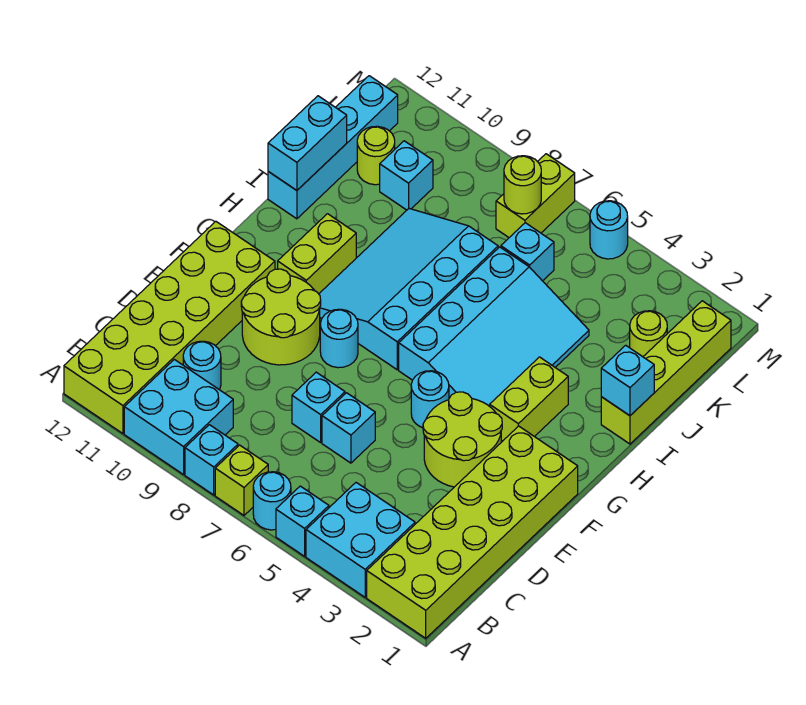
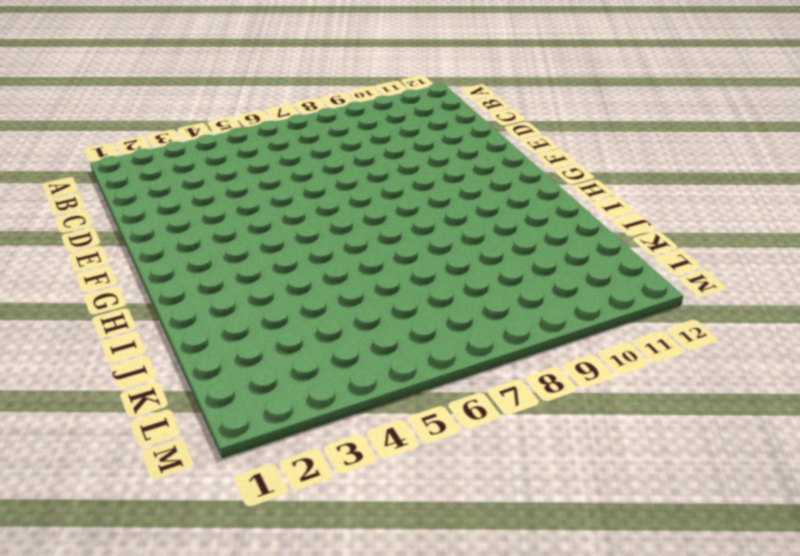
none -> lime 2x6 brick [367,426,578,638]
none -> cyan 2x2 brick [306,483,415,597]
none -> cyan 1x1 brick [276,486,329,556]
none -> cyan 1x1 round brick [253,472,291,530]

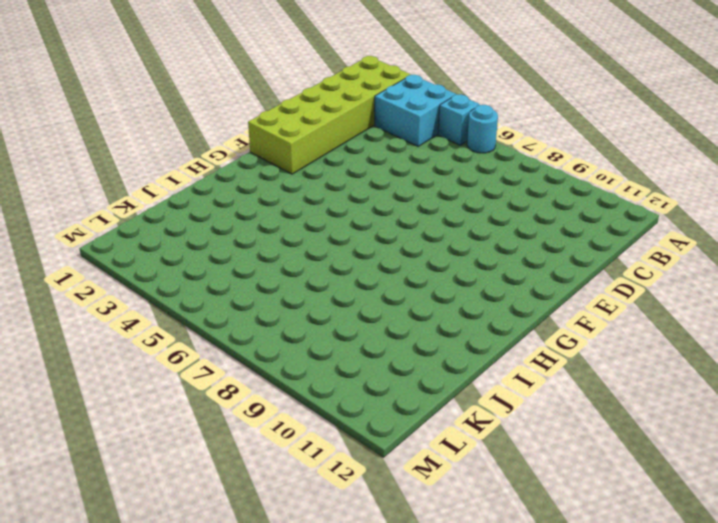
none -> lime 1x1 brick [215,445,268,515]
none -> cyan 1x1 brick [185,425,238,495]
none -> cyan 2x2 brick [124,359,233,475]
none -> lime 2x6 brick [64,221,275,434]

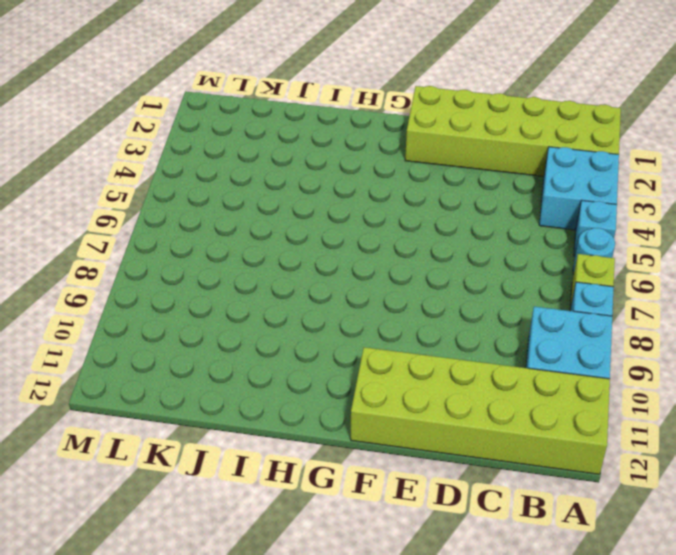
none -> cyan 1x1 round brick [183,341,221,390]
none -> cyan 1x1 brick [322,393,375,463]
none -> cyan 1x1 brick [292,372,345,442]
none -> lime 2x2 round brick [423,392,502,487]

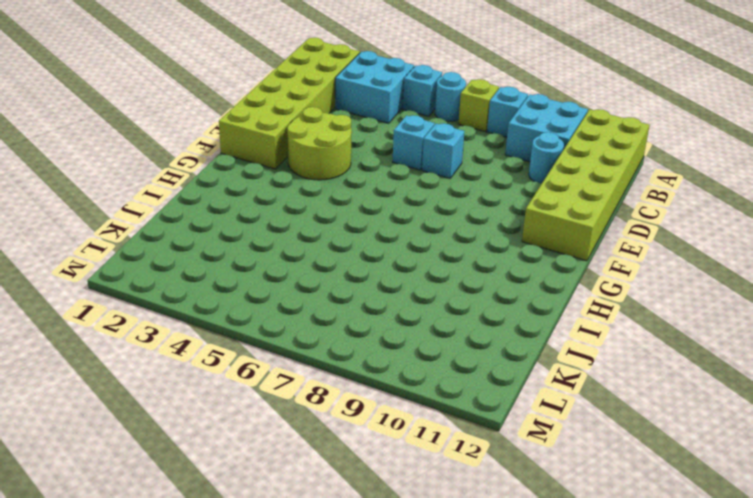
none -> lime 2x2 round brick [241,269,321,365]
none -> cyan 1x1 round brick [411,371,449,428]
none -> cyan 1x1 round brick [320,309,358,368]
none -> lime 1x2 brick [490,357,568,441]

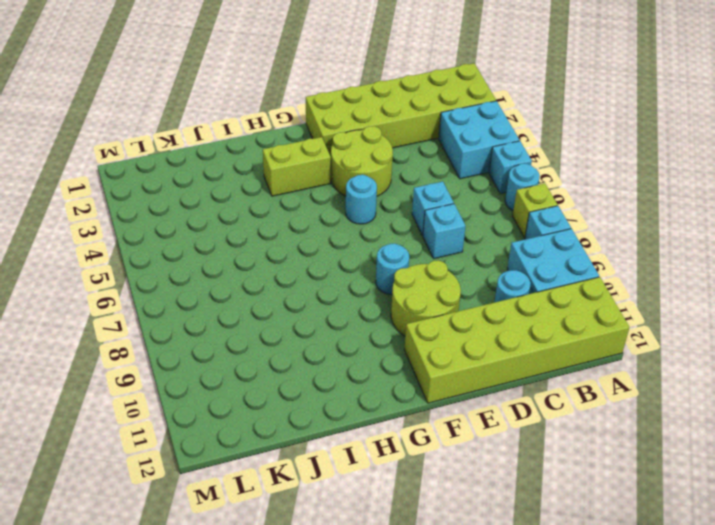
none -> cyan 3x4 slope [399,247,589,406]
none -> cyan 3x4 slope [319,209,498,370]
none -> lime 1x2 brick [278,214,356,294]
none -> lime 1x4 brick [601,301,731,444]

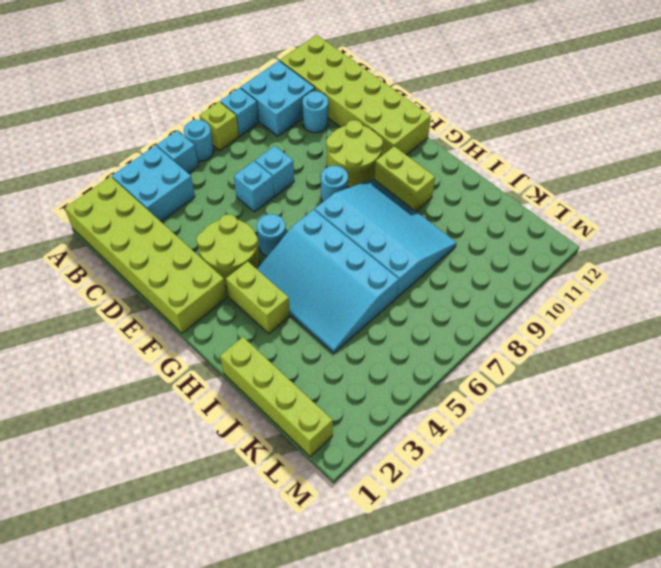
none -> cyan 1x4 brick [268,76,398,219]
none -> lime 1x1 round brick [630,311,667,357]
none -> cyan 1x1 brick [501,223,554,281]
none -> cyan 1x1 brick [380,141,433,210]

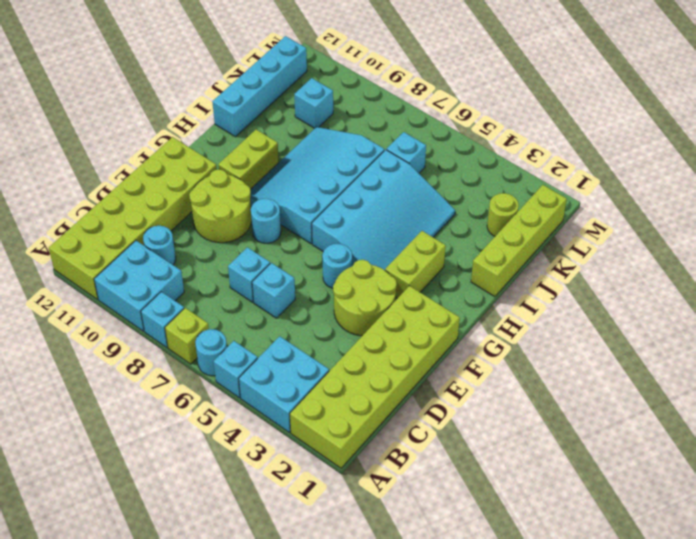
none -> lime 1x1 round brick [357,126,395,185]
none -> lime 1x2 brick [496,154,575,237]
none -> cyan 1x1 round brick [590,201,628,259]
none -> cyan 1x1 brick [601,345,654,416]

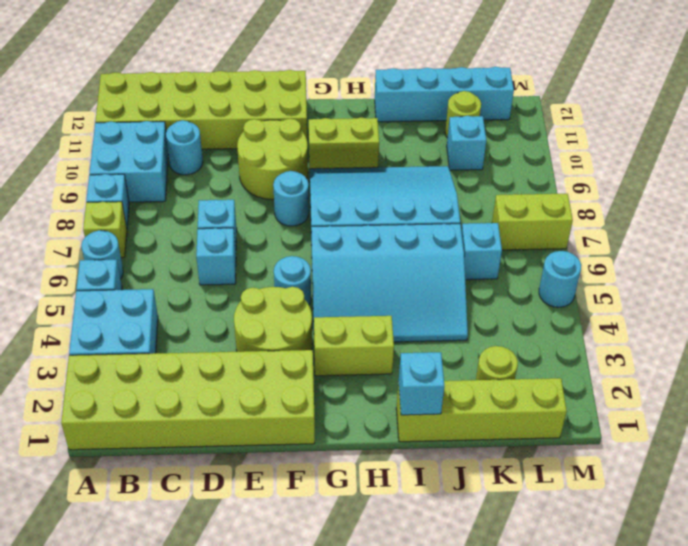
none -> cyan 1x2 brick [268,96,347,190]
none -> lime 1x1 round brick [504,156,541,214]

